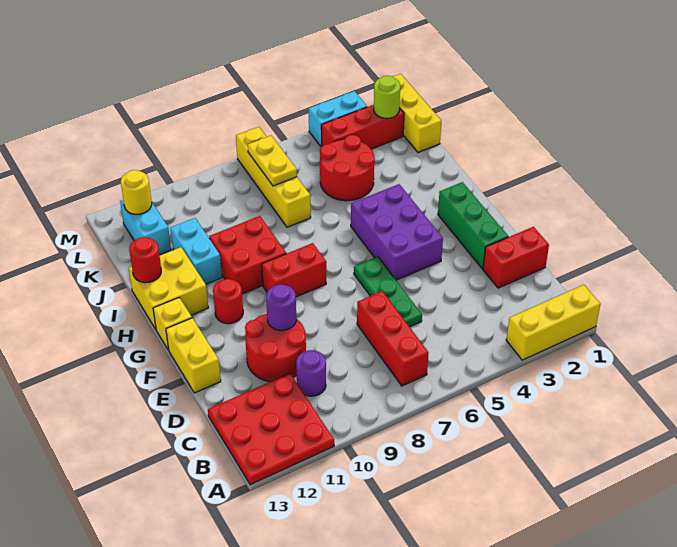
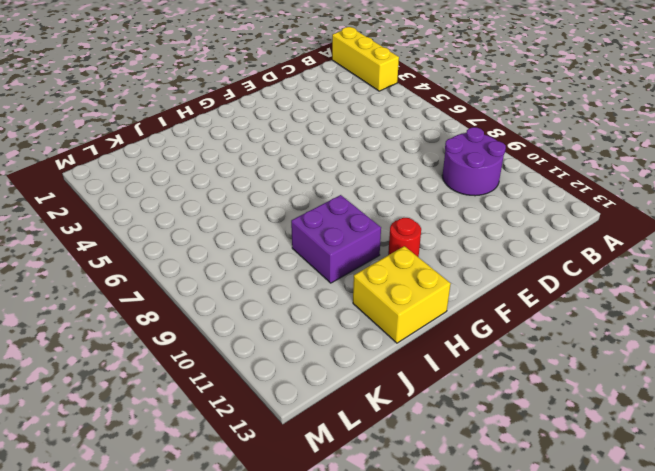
purple 2x2 round brick [442,127,506,196] -> purple 1x1 round brick [296,350,326,396]
purple 2x2 brick [291,195,381,283] -> red 2x2 brick [209,216,286,294]
none -> red 3x3 plate [208,373,334,485]
none -> red 1x3 brick [357,291,428,386]
none -> red 1x2 brick [483,227,549,288]

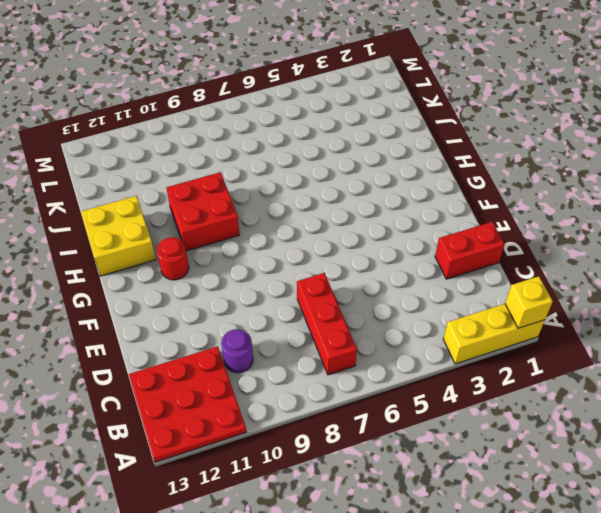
yellow 1x1 brick [505,276,553,328] -> yellow 1x1 brick moved to [153,298,192,350]
none -> green 1x3 plate [354,257,422,327]
none -> red 2x2 round brick [245,314,306,382]
none -> green 1x3 brick [438,182,508,269]

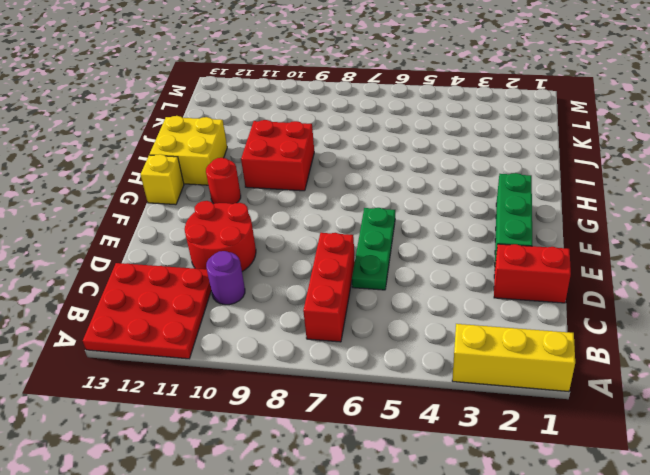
none -> yellow 1x2 brick [166,318,221,393]
none -> purple 2x3 brick [351,184,443,280]
none -> red 1x2 brick [262,243,326,297]

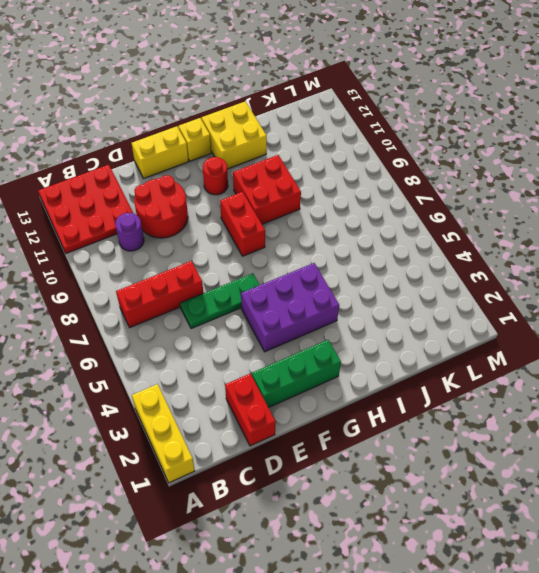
none -> cyan 1x2 brick [170,218,222,284]
none -> red 2x2 round brick [320,135,375,201]
none -> yellow 1x4 brick [236,127,311,227]

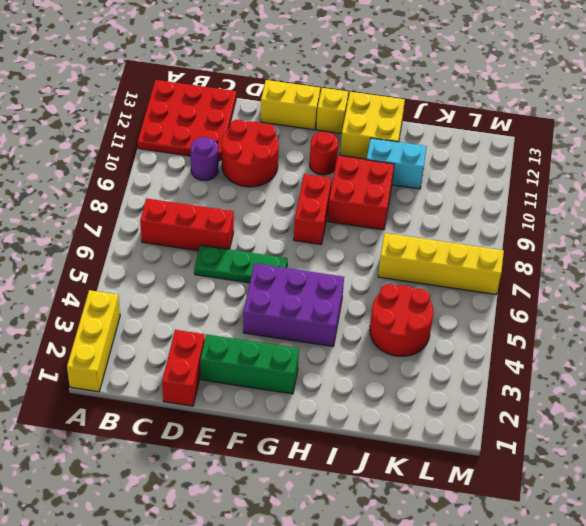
none -> yellow 1x3 brick [392,74,441,152]
none -> cyan 1x2 brick [120,200,171,255]
none -> red 1x3 brick [321,105,404,149]

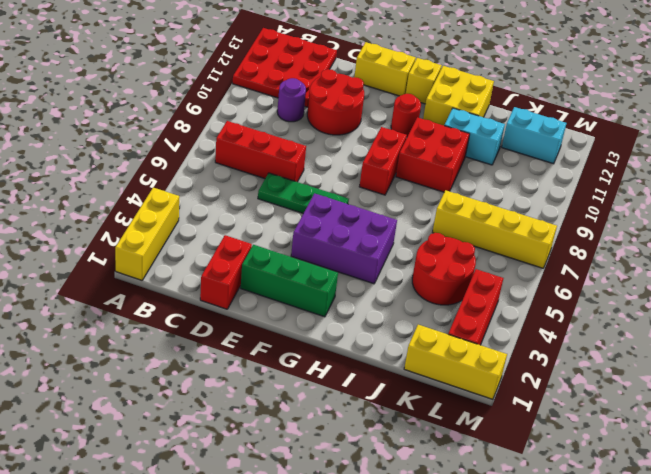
none -> cyan 1x2 brick [309,91,367,147]
none -> purple 1x1 round brick [266,284,296,331]
none -> red 1x1 round brick [129,237,161,283]

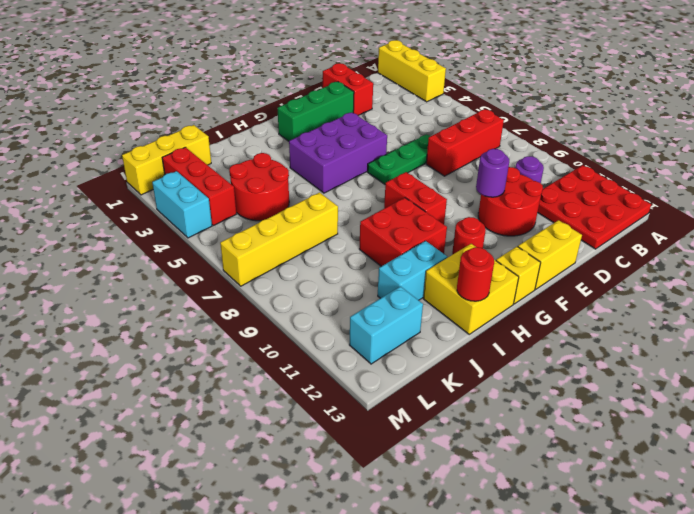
none -> yellow 1x2 plate [248,136,297,186]
none -> lime 1x1 round brick [374,76,400,118]
none -> yellow 1x1 round brick [121,170,152,214]

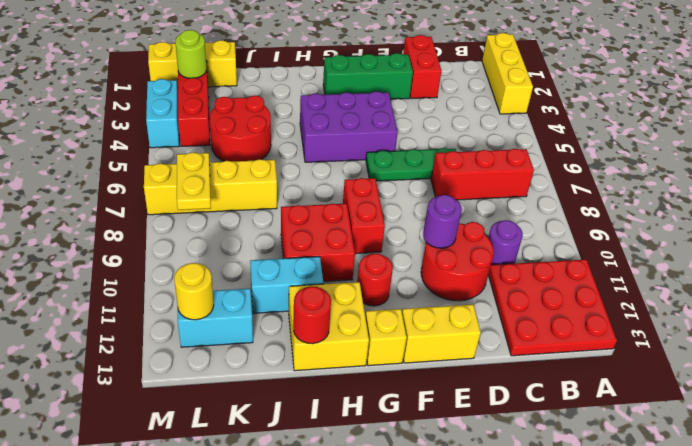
yellow 1x2 plate [177,152,211,210] -> yellow 1x2 plate turned to [248,136,297,186]

